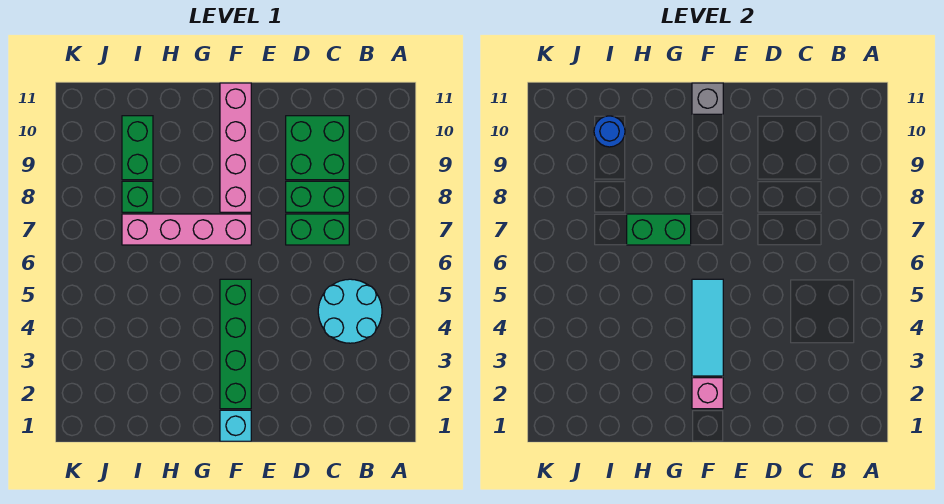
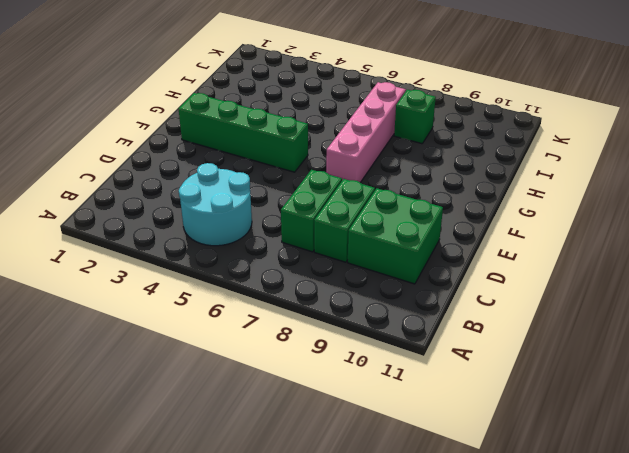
none -> cyan 1x1 brick [220,410,251,441]
none -> pink 1x4 brick [220,83,251,212]
none -> green 1x2 brick [122,116,153,180]

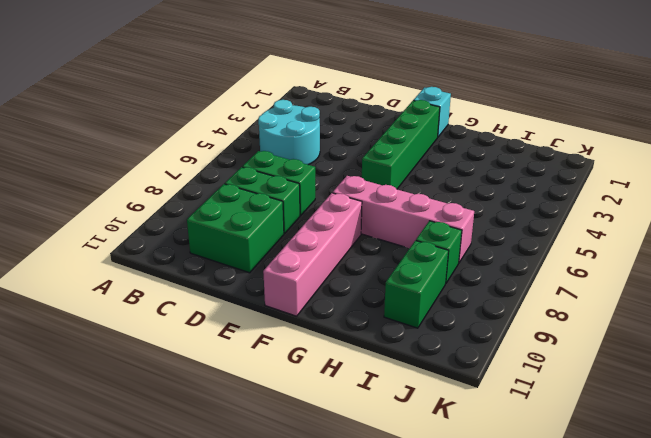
none -> pink 1x1 brick [692,378,723,409]
none -> cyan 1x3 tile [692,279,723,376]
none -> grey 1x1 brick [692,83,723,114]

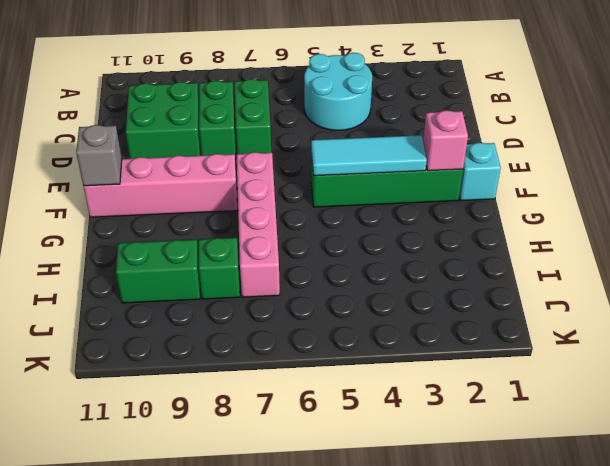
none -> green 1x2 brick [627,214,691,245]
none -> blue 1x1 round brick [594,116,625,147]

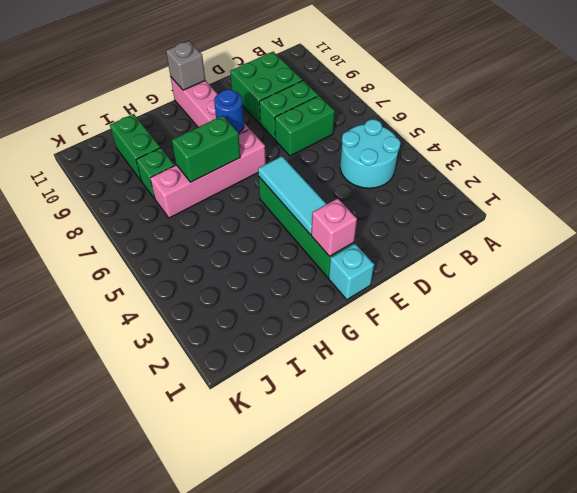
blue 1x1 round brick [214,89,244,133] -> blue 1x1 round brick moved to [594,116,625,147]

